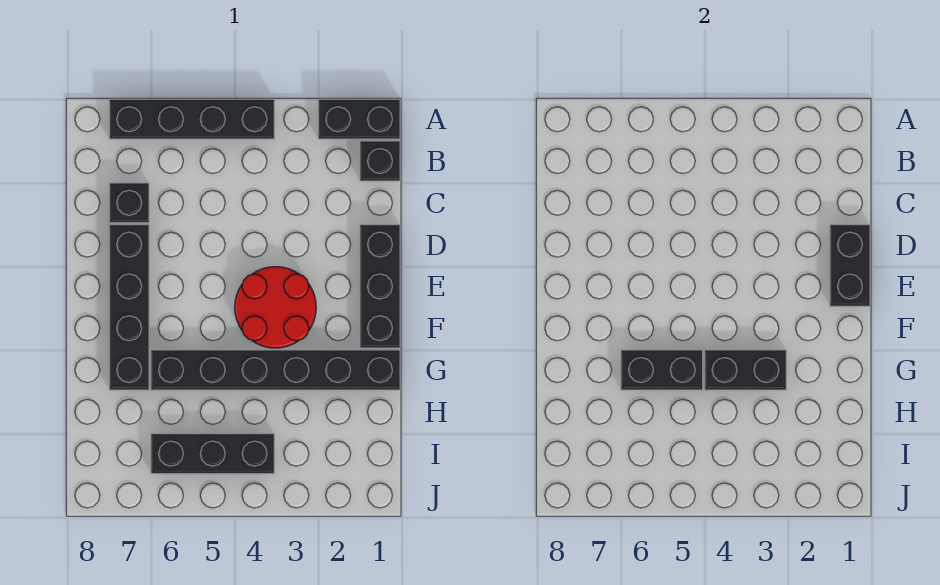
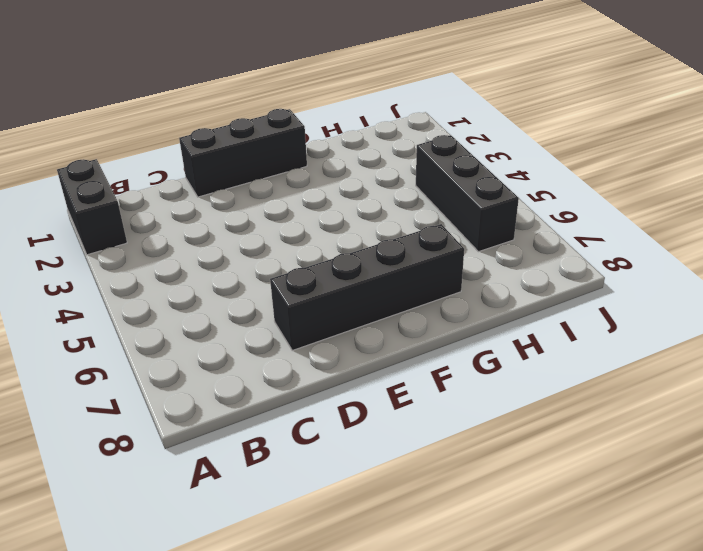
none -> black 1x4 brick [109,99,274,139]
none -> black 1x1 brick [360,141,400,181]
none -> black 1x1 brick [109,183,149,223]

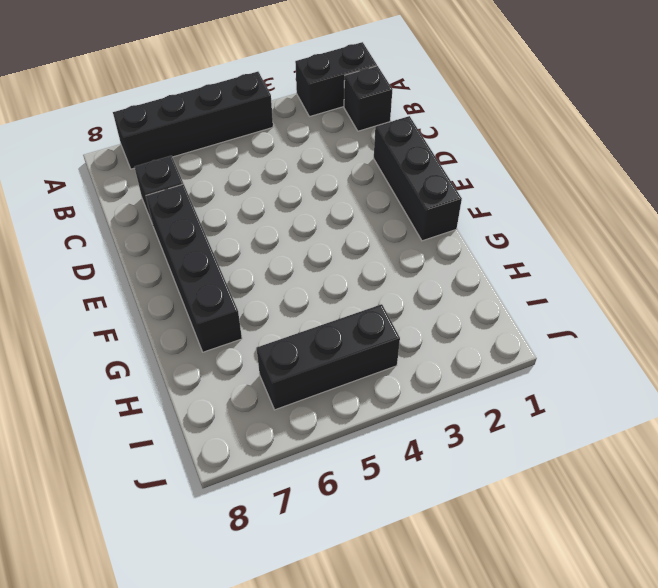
none -> red 2x2 round brick [235,267,316,348]
none -> black 1x6 brick [151,350,400,390]
none -> black 1x2 brick [830,225,870,306]

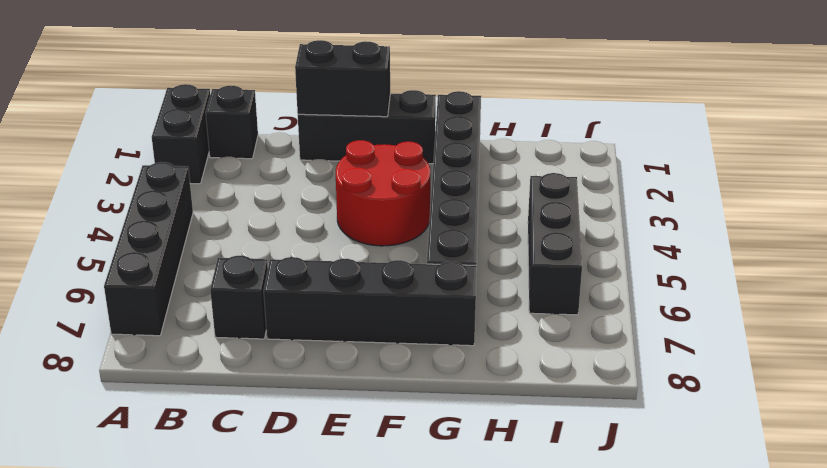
none -> black 1x2 brick [705,350,786,390]
none -> black 1x2 brick [621,350,703,390]

